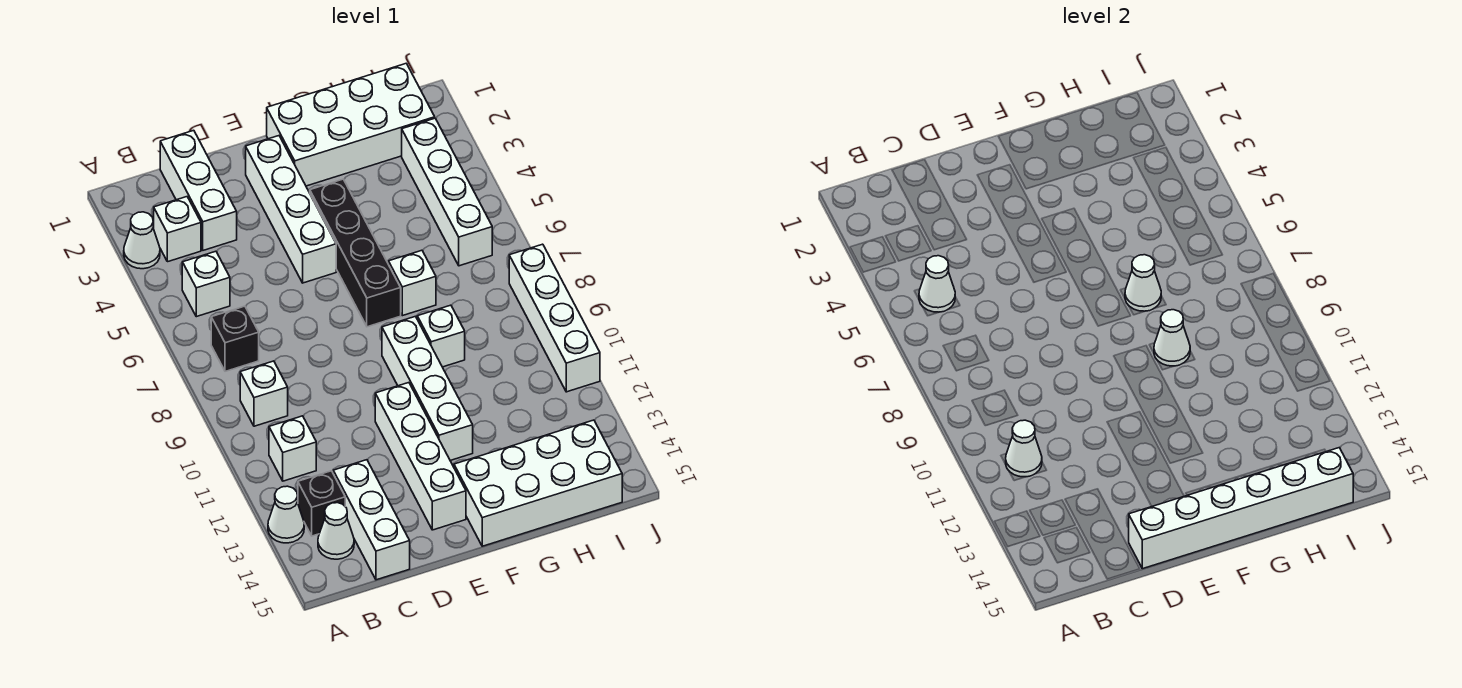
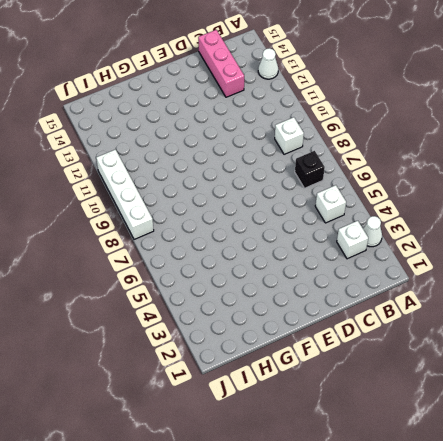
pink 1x3 brick [198,30,244,97] -> white 1x3 brick [333,460,410,580]
none -> white 1x1 brick [269,416,316,481]
none -> black 1x1 brick [298,471,345,536]
none -> white 1x1 cone [318,503,354,559]

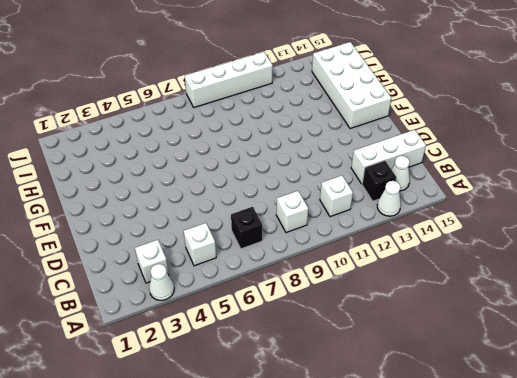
none -> white 1x3 brick [160,130,237,250]
none -> white 1x4 brick [246,136,336,283]
none -> white 1x4 brick [375,383,466,530]

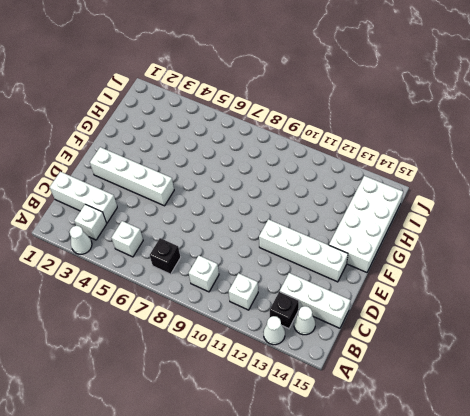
none -> white 2x4 brick [267,63,435,186]
none -> black 1x4 brick [310,179,401,327]
none -> white 1x4 brick [382,316,473,460]

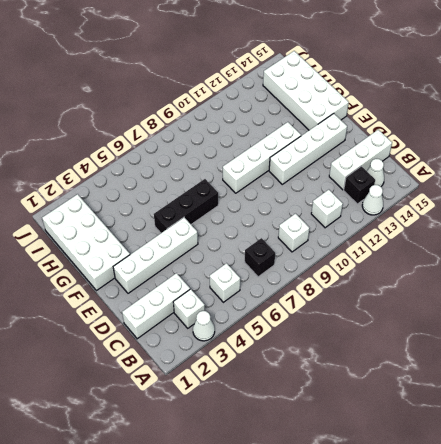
black 1x3 brick [154,179,218,233] -> black 1x4 brick [310,179,401,327]
none -> white 1x1 brick [389,250,436,316]
none -> white 1x1 brick [417,305,465,367]
none -> white 1x4 brick [402,118,492,266]

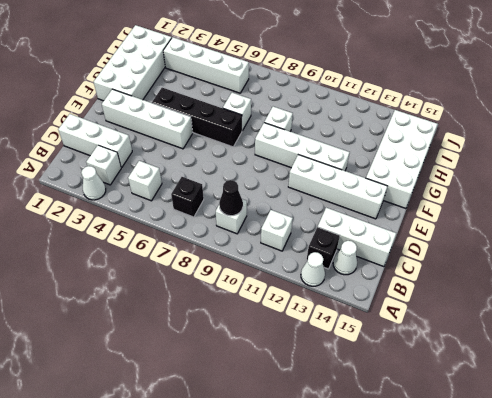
black 1x1 cone [219,180,243,216] -> none
none -> white 1x4 brick [509,244,600,392]
none -> white 1x1 cone [919,256,955,312]
none -> white 1x1 cone [1006,420,1042,477]

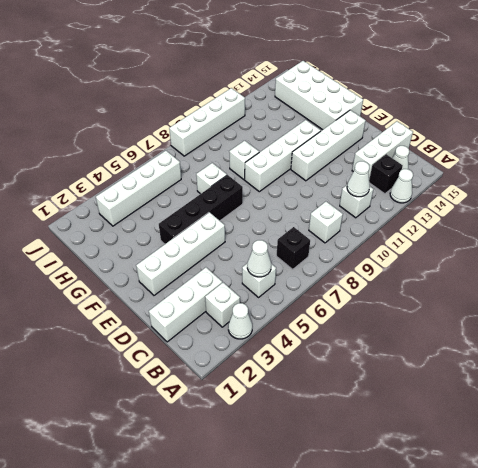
none -> white 2x4 brick [267,63,435,186]
none -> white 1x6 brick [1129,448,1353,569]
none -> white 1x1 cone [1125,255,1161,311]

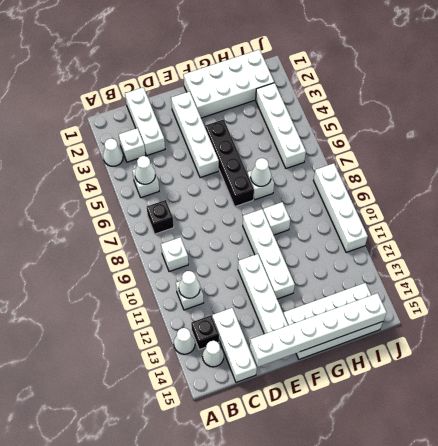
none -> white 1x1 cone [1154,310,1190,366]

